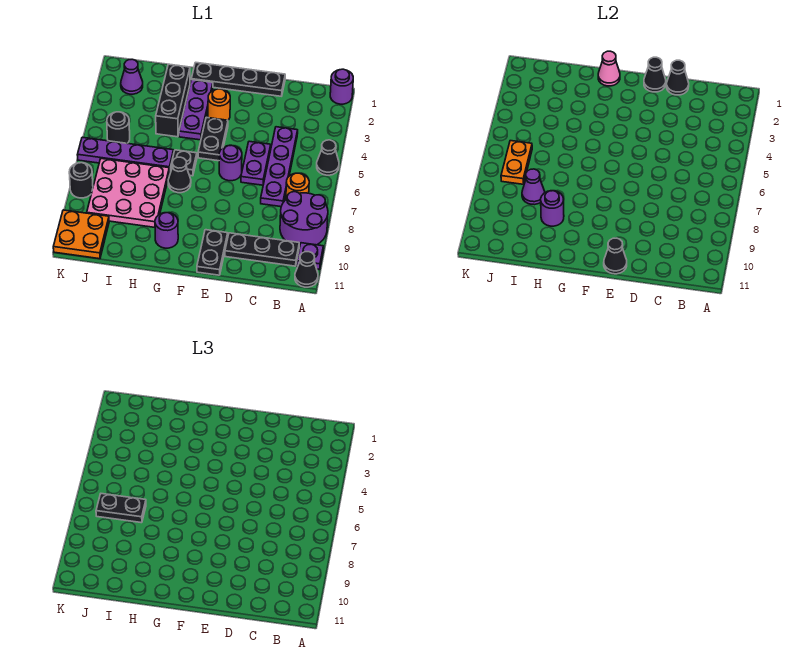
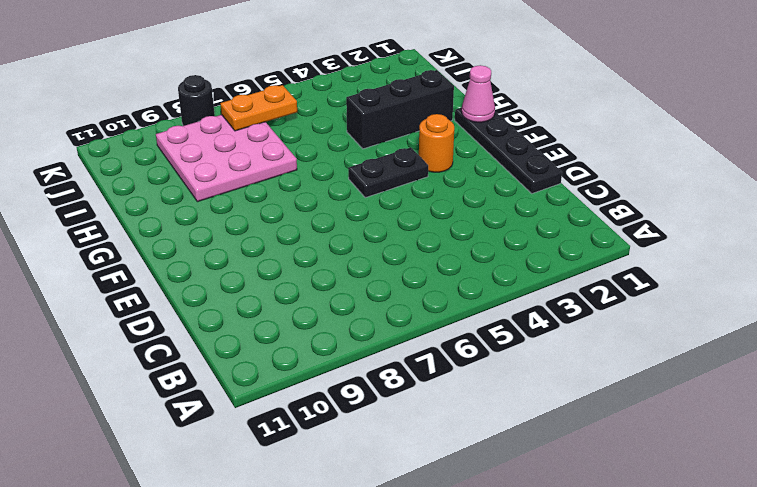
none -> purple 1x1 round brick [330,69,353,104]
none -> black 1x1 cone [317,140,339,175]
none -> purple 2x2 round brick [280,192,328,247]
none -> purple 1x1 plate [297,243,323,270]

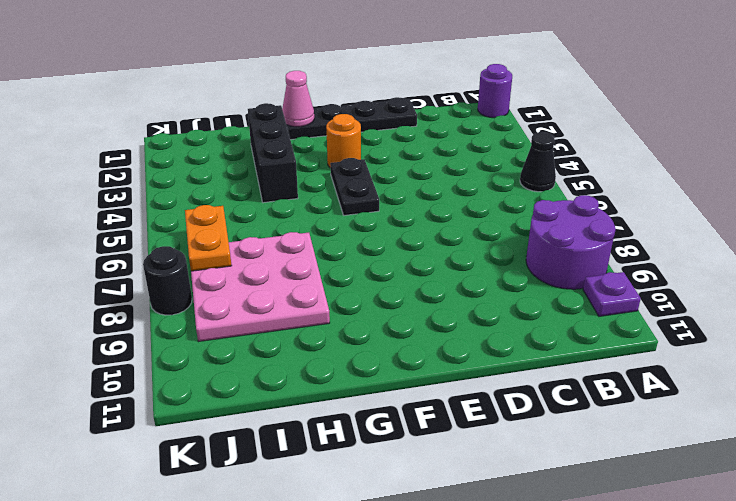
none -> black 1x1 cone [295,252,318,287]
none -> orange 1x1 round brick [286,173,309,199]
none -> black 1x3 plate [225,233,299,266]
none -> purple 1x4 plate [261,127,298,207]

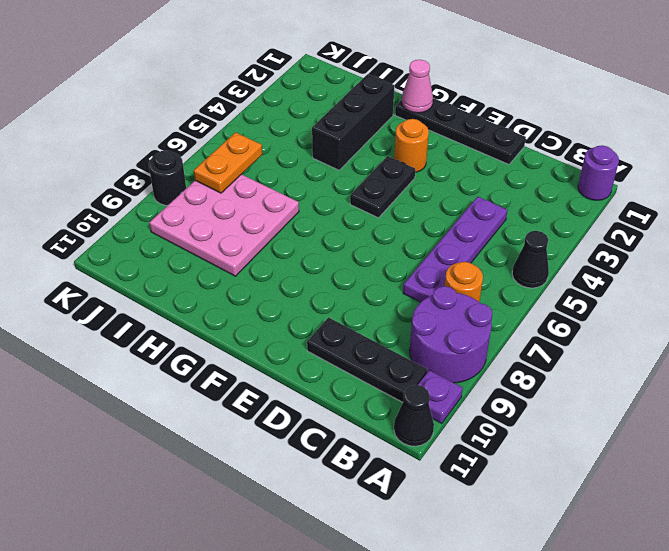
none -> purple 1x2 plate [241,141,271,185]
none -> purple 1x1 round brick [219,145,242,181]
none -> black 1x2 plate [197,230,228,275]
none -> purple 1x3 plate [179,80,213,140]

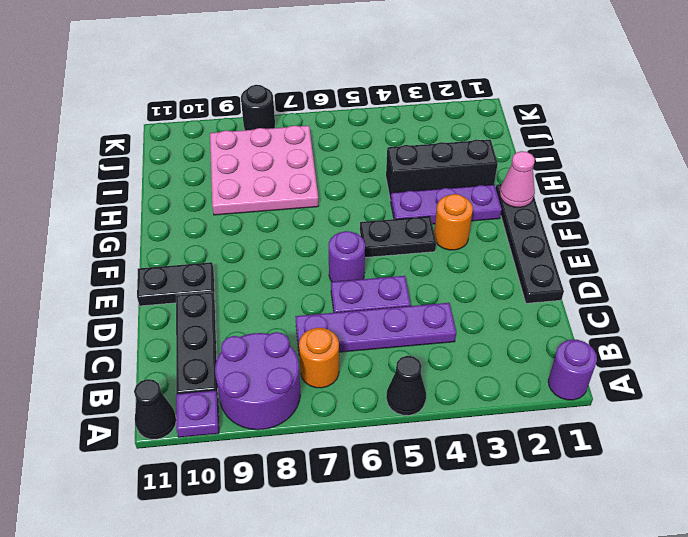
none -> black 1x1 plate [171,150,197,176]
none -> black 1x1 cone [168,157,191,193]
none -> purple 1x1 round brick [155,213,178,248]
none -> purple 1x4 plate [77,137,174,172]

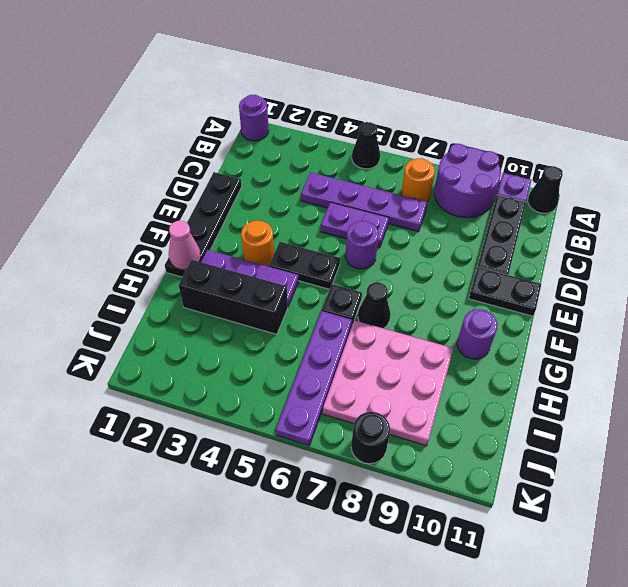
none -> purple 1x1 cone [121,59,143,94]
none -> black 1x1 round brick [107,112,130,143]
none -> orange 2x2 plate [53,210,109,259]
none -> black 1x1 cone [667,60,689,95]

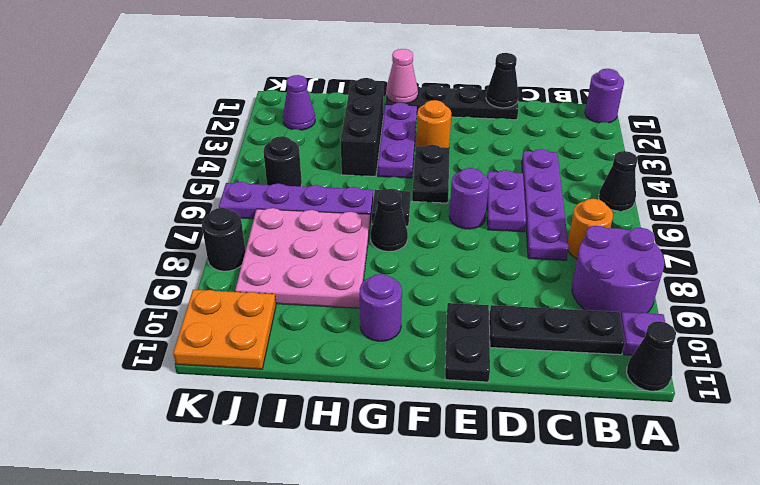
none -> black 1x1 cone [644,57,666,92]
none -> black 1x1 cone [604,238,627,274]
none -> purple 1x1 round brick [541,191,564,226]
none -> purple 1x1 cone [522,169,545,205]

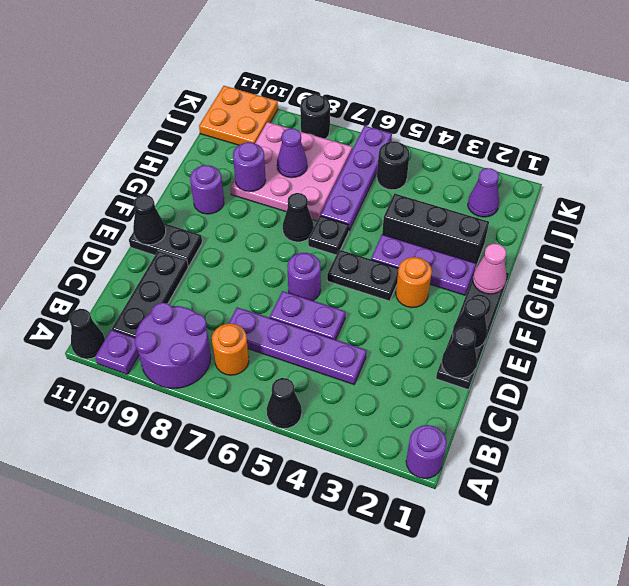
none -> orange 1x2 plate [501,141,532,184]
none -> black 1x2 plate [96,494,146,523]

